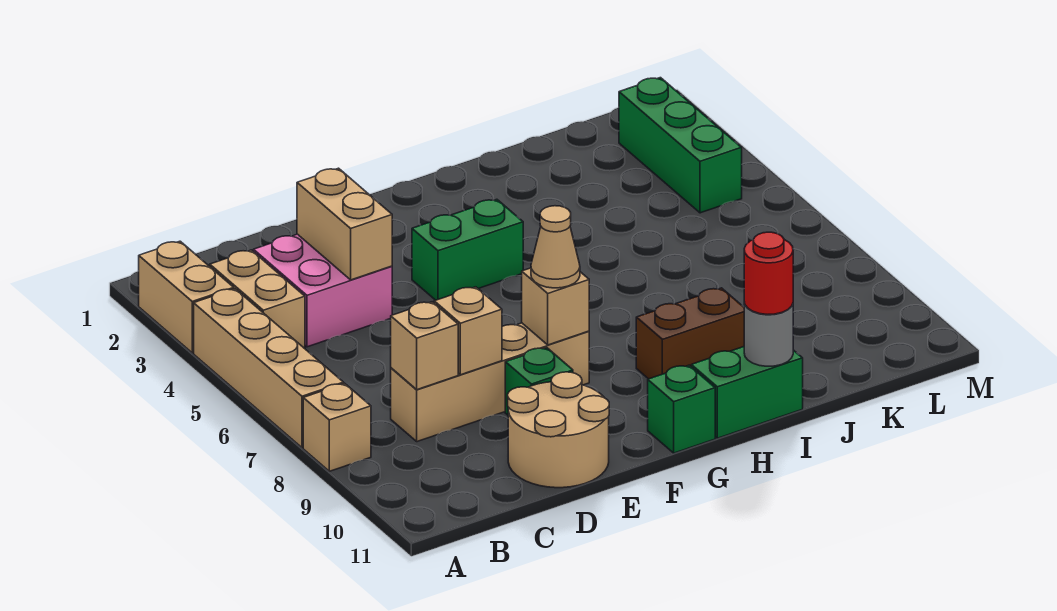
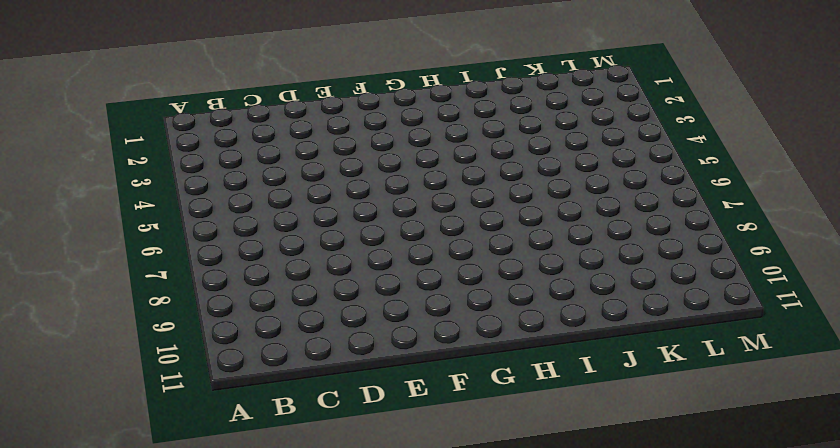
none -> tan 1x2 brick [139,241,234,353]
none -> tan 1x4 brick [194,289,344,448]
none -> tan 1x1 brick [303,383,371,471]

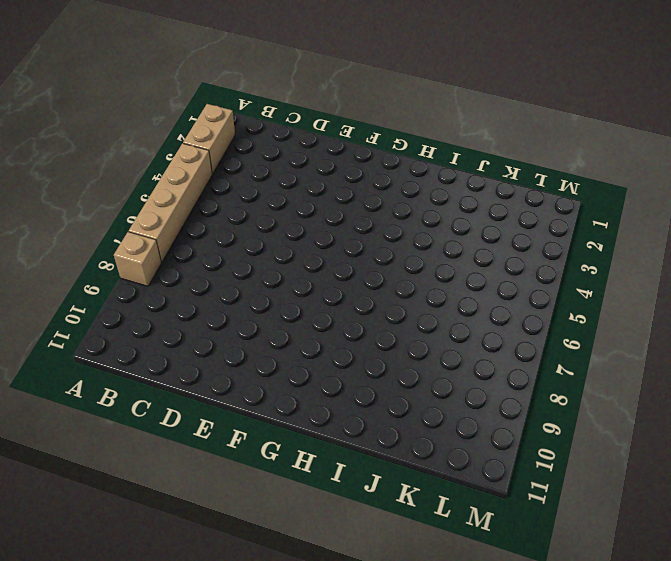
none -> tan 1x2 brick [210,250,305,348]
none -> pink 2x2 brick [253,234,392,347]
none -> tan 1x4 brick [391,323,589,442]

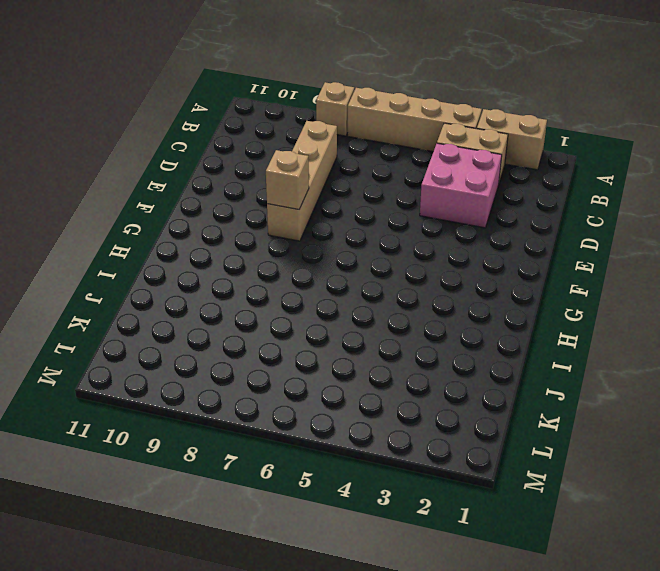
none -> tan 2x2 round brick [508,372,609,488]
none -> green 1x1 brick [505,348,573,415]
none -> green 1x2 brick [412,199,523,300]

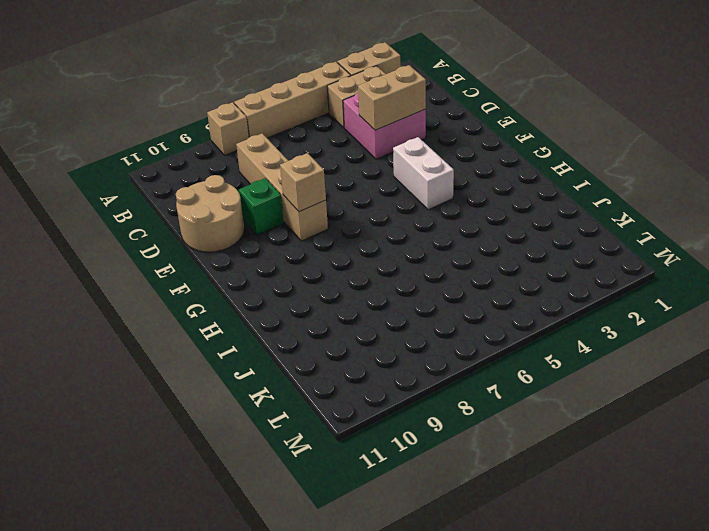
white 1x2 brick [393,137,454,210] -> green 1x2 brick [412,199,523,300]
none -> green 1x1 brick [648,365,715,453]
none -> brown 1x2 brick [636,288,744,379]
none -> green 1x2 brick [691,347,803,438]

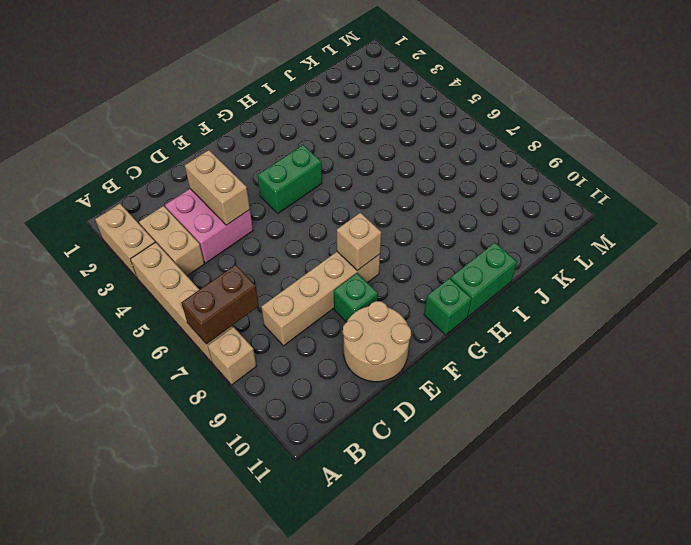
brown 1x2 brick [181,265,259,344] -> brown 1x2 brick moved to [636,288,744,379]
none -> green 1x3 brick [619,78,742,213]
none -> tan 1x1 brick [391,302,458,390]
none -> tan 1x1 brick [434,287,502,375]

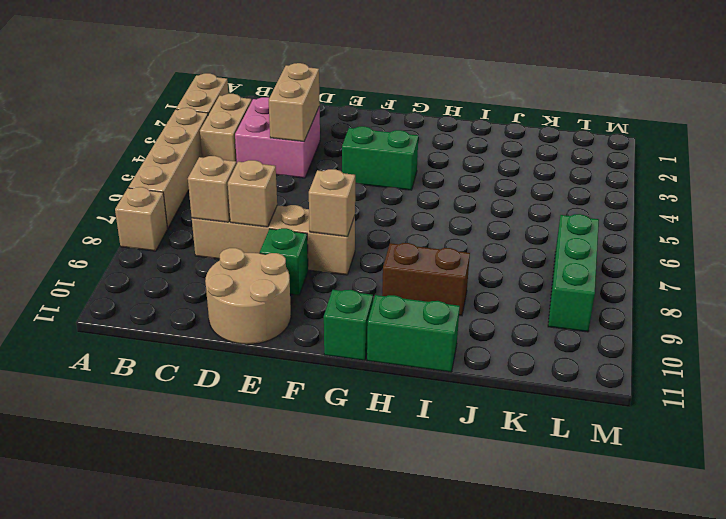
green 1x3 brick [548,214,599,332] -> green 1x3 brick moved to [619,78,742,213]
none -> grey 1x1 round brick [744,303,793,366]
none -> tan 1x1 cone [531,206,580,288]
none -> red 1x1 round brick [744,232,793,314]

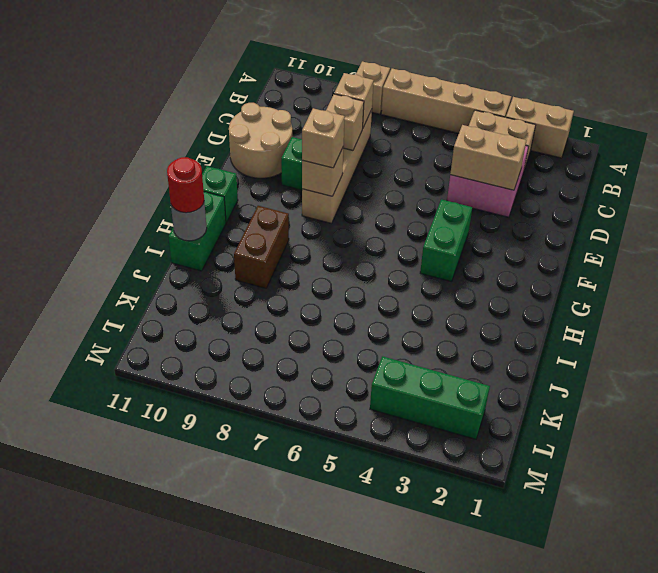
tan 1x1 brick [302,108,345,168] -> tan 1x1 cone [531,206,580,288]

